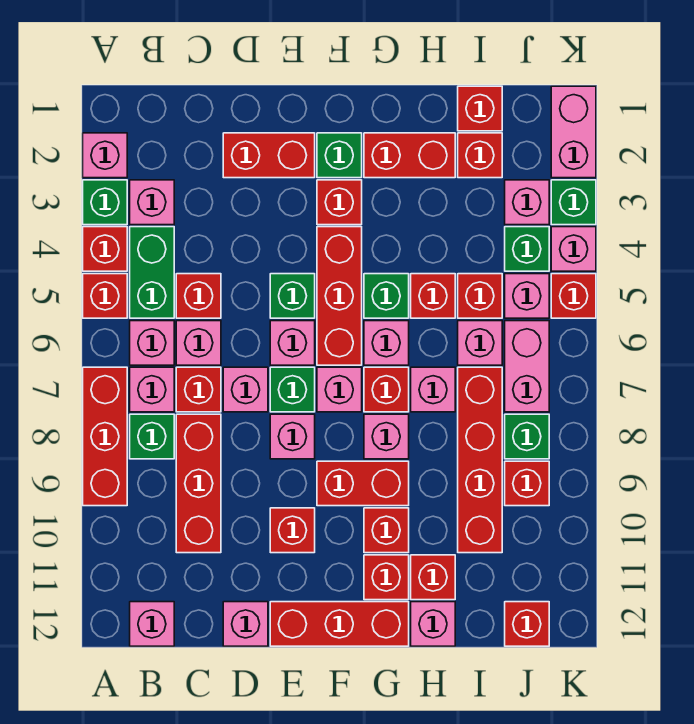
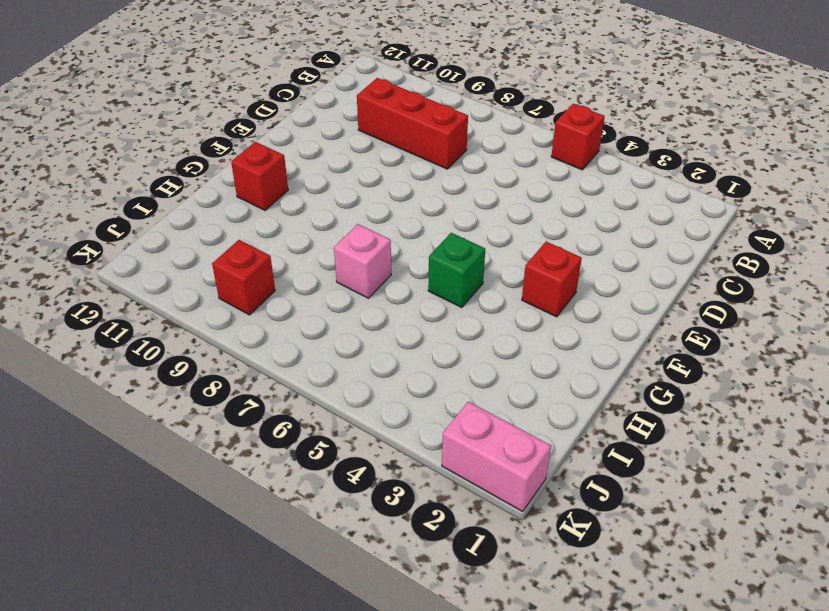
none -> pink 1x1 brick [83,133,127,178]
none -> green 1x1 brick [83,180,127,225]
none -> red 1x1 brick [83,227,127,271]
none -> red 1x3 brick [83,367,127,506]

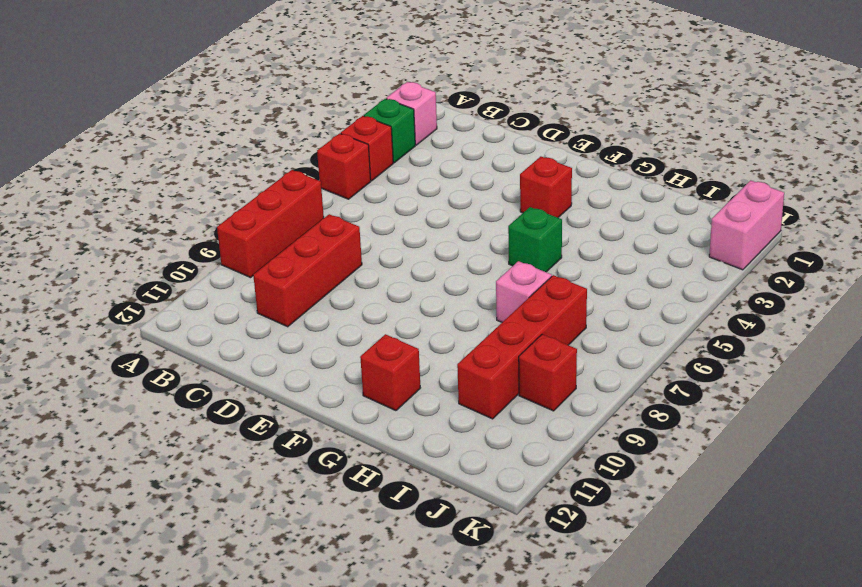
none -> pink 1x1 brick [130,180,174,225]
none -> green 1x2 brick [130,227,174,318]
none -> pink 1x1 brick [130,321,174,365]
none -> pink 1x1 brick [130,367,174,412]

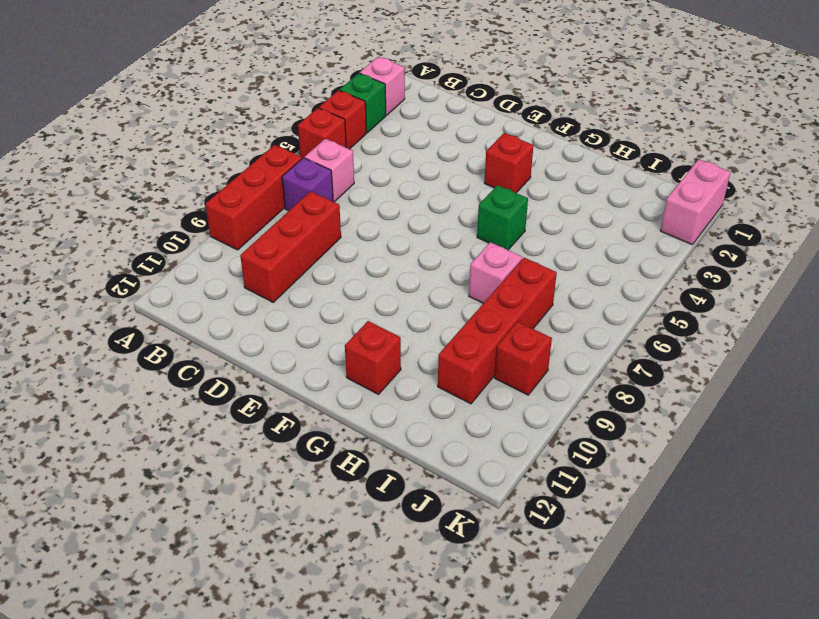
purple 1x1 brick [282,158,333,211] -> pink 1x1 brick [130,367,174,412]
none -> pink 1x1 brick [130,180,174,225]
none -> green 1x2 brick [130,227,174,318]
none -> green 1x1 brick [130,414,174,459]
none -> pink 1x1 brick [130,602,174,646]

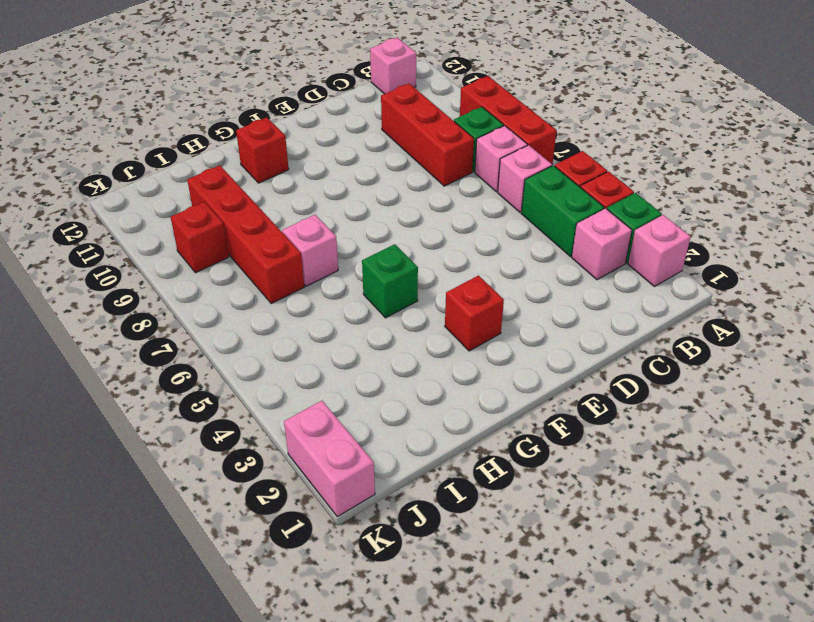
none -> red 1x1 brick [176,274,221,318]
none -> pink 1x1 brick [176,321,221,365]
none -> red 1x1 brick [176,367,221,412]
none -> red 1x2 brick [223,133,315,178]

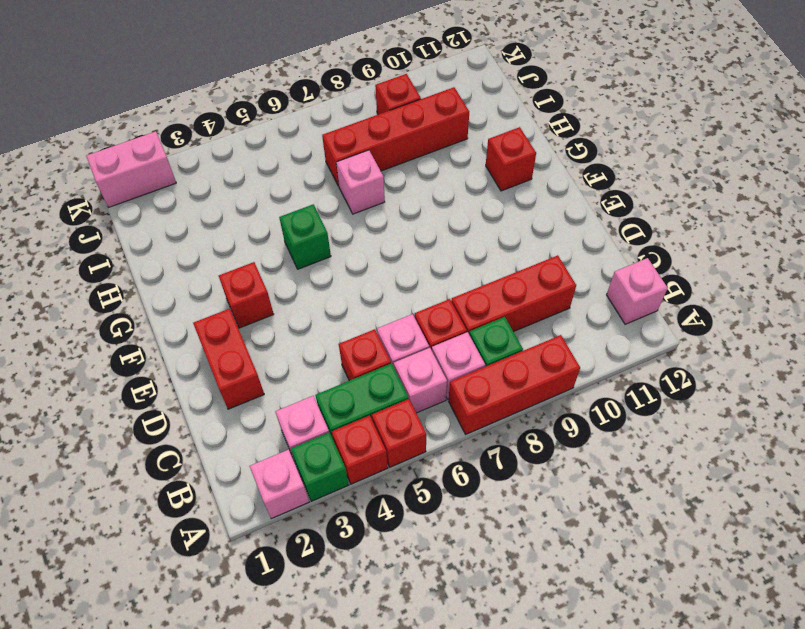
none -> pink 1x1 brick [223,367,268,412]
none -> pink 1x1 brick [223,602,268,646]
none -> green 1x1 brick [270,274,315,318]
none -> pink 1x1 brick [270,321,315,365]

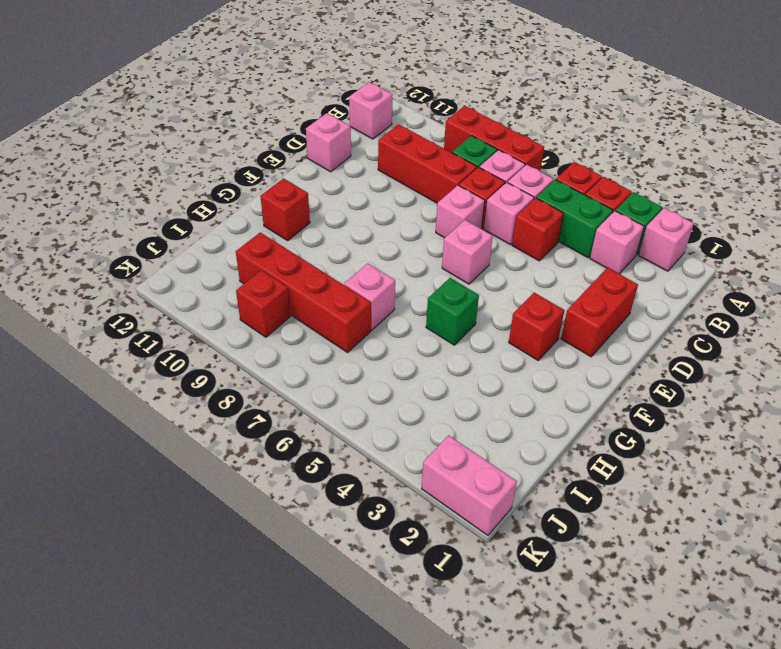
none -> green 1x1 brick [270,274,315,318]
none -> green 1x1 brick [270,367,315,412]
none -> pink 1x1 brick [270,414,315,459]
none -> red 1x1 brick [270,508,315,553]

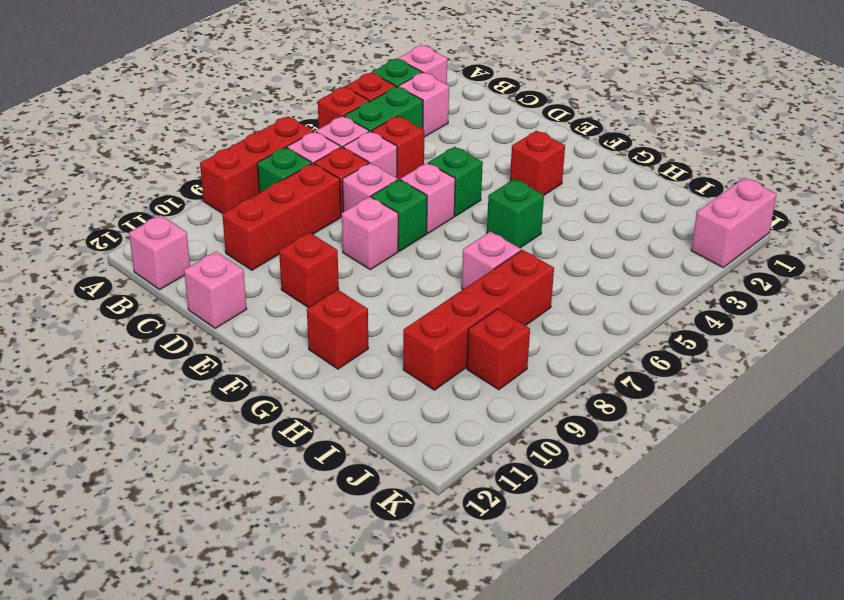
none -> red 1x2 brick [223,133,315,178]
none -> red 1x3 brick [270,602,409,646]
none -> green 1x1 brick [317,133,362,178]
none -> red 1x3 brick [317,227,362,365]

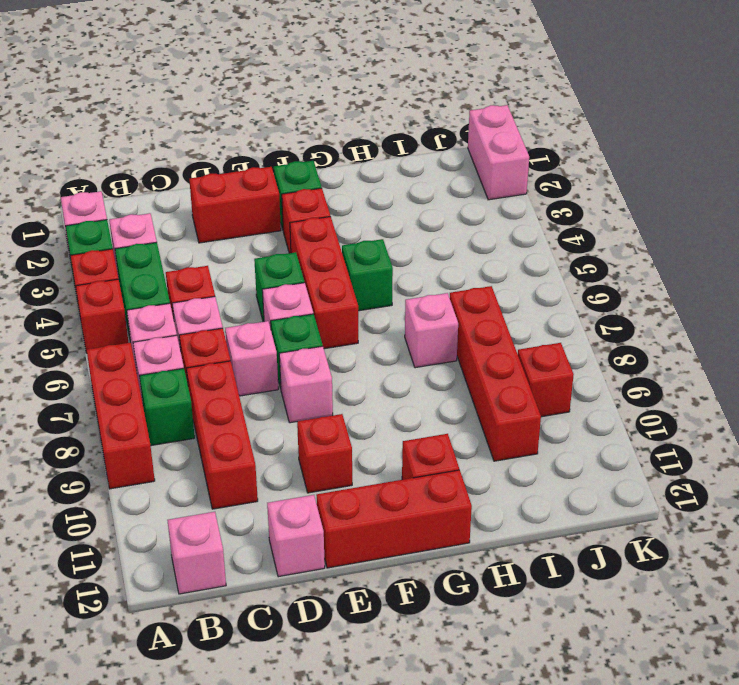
none -> pink 1x1 brick [317,367,362,412]
none -> red 1x2 brick [317,461,409,506]
none -> red 1x2 brick [364,133,455,178]
none -> pink 1x1 brick [364,321,409,365]

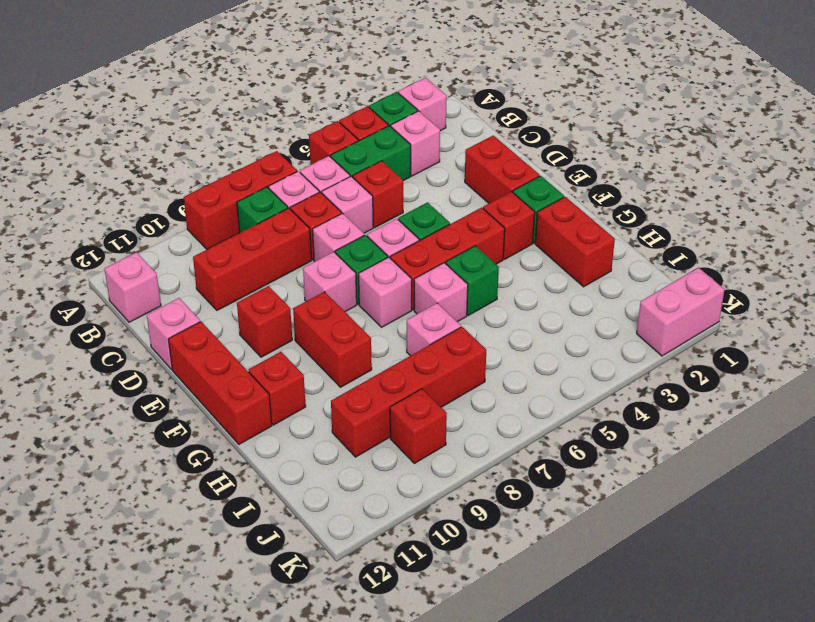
none -> red 1x1 brick [364,367,409,412]
none -> pink 1x1 brick [364,414,409,459]
none -> red 1x1 brick [364,508,409,553]
none -> red 1x1 brick [411,274,455,318]

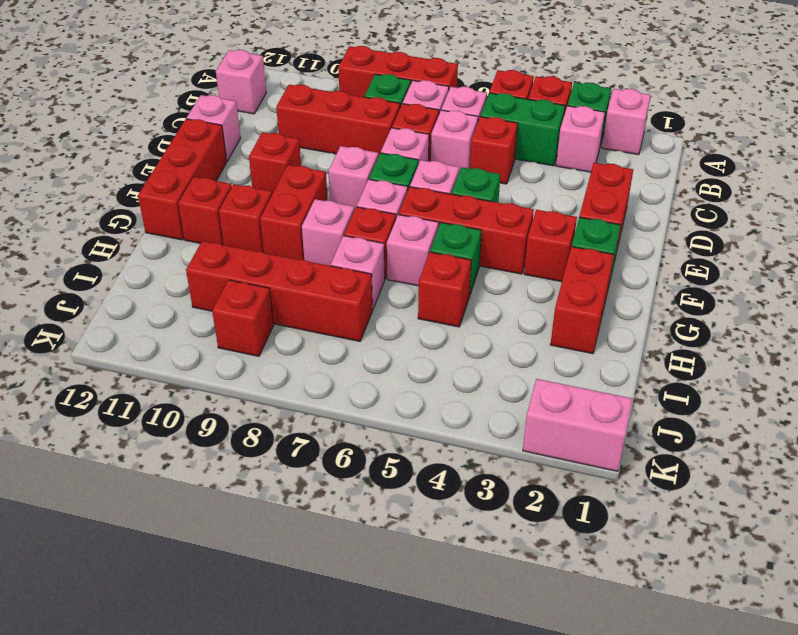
none -> red 1x1 brick [411,555,455,600]
none -> pink 1x1 brick [411,602,455,646]
none -> red 1x1 brick [458,86,502,131]
none -> red 1x1 brick [458,133,502,178]

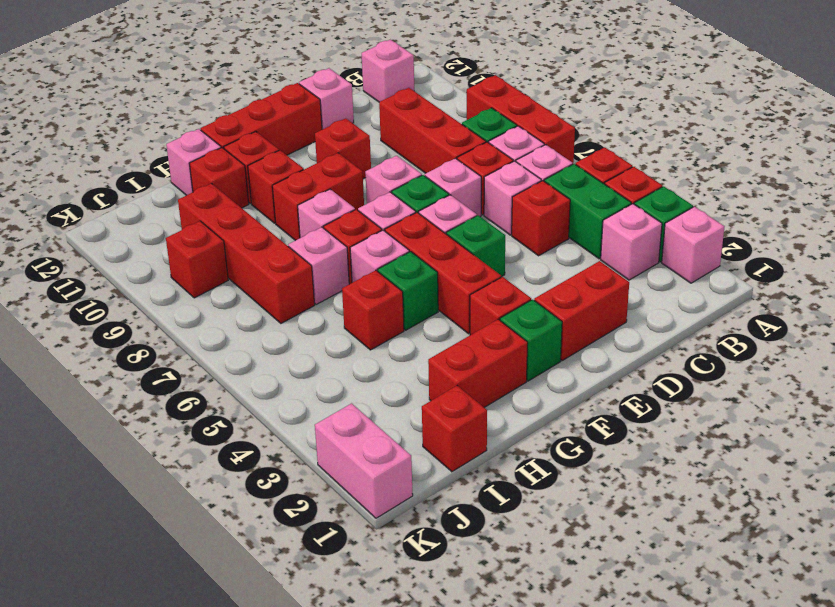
none -> red 1x1 brick [458,133,502,178]
none -> red 1x1 brick [458,274,502,318]
none -> pink 1x1 brick [458,321,502,365]
none -> pink 1x1 brick [505,180,549,225]

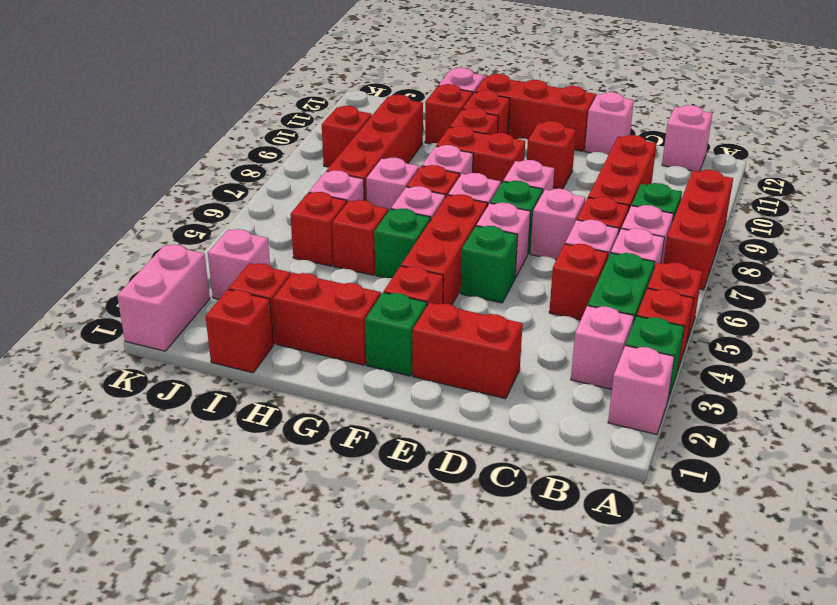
none -> green 1x1 brick [505,227,549,271]
none -> pink 1x1 brick [505,274,549,318]
none -> pink 1x2 brick [505,321,549,412]
none -> green 1x1 brick [505,414,549,459]

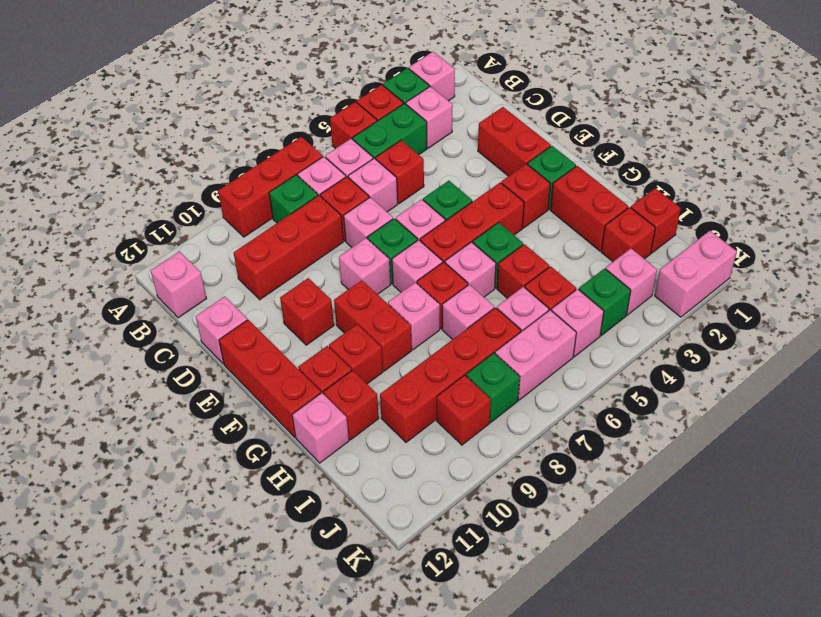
none -> red 1x1 brick [505,602,549,646]
none -> green 1x1 brick [551,180,596,225]
none -> pink 1x1 brick [551,227,596,271]
none -> red 1x1 brick [551,274,596,318]

